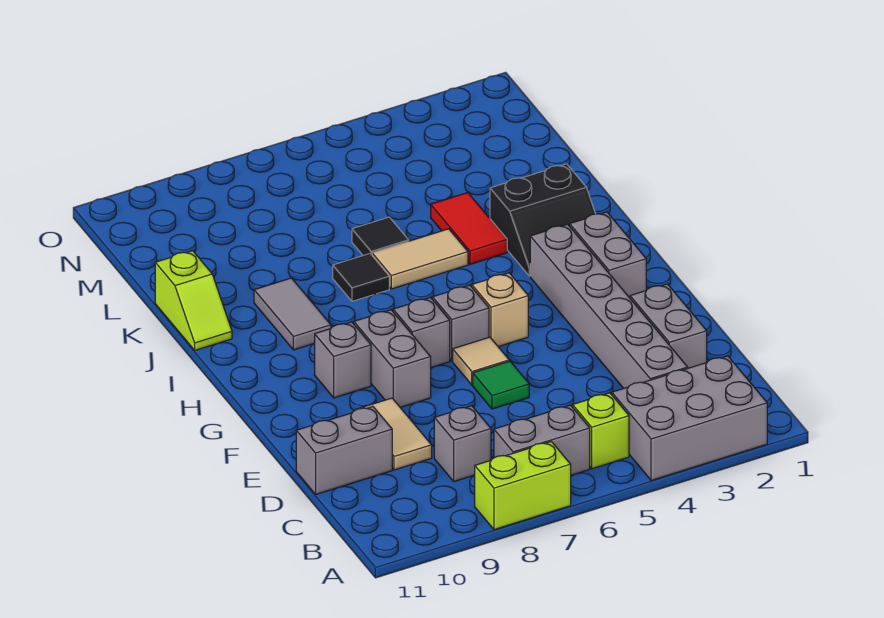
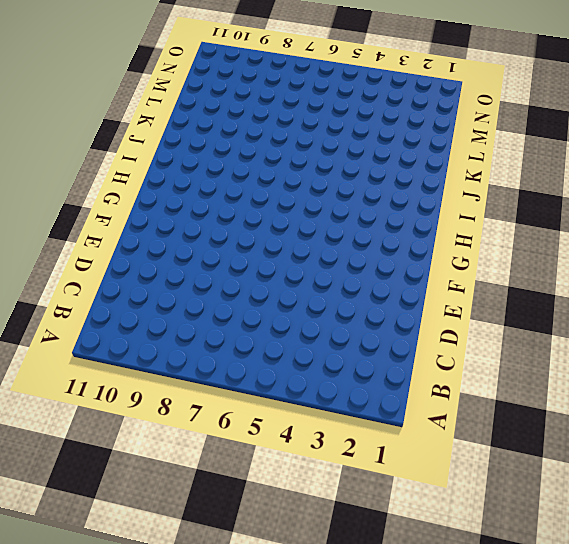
none -> grey 2x3 brick [612,356,767,481]
none -> lime 1x2 brick [474,441,571,530]
none -> lime 1x1 brick [573,393,629,469]

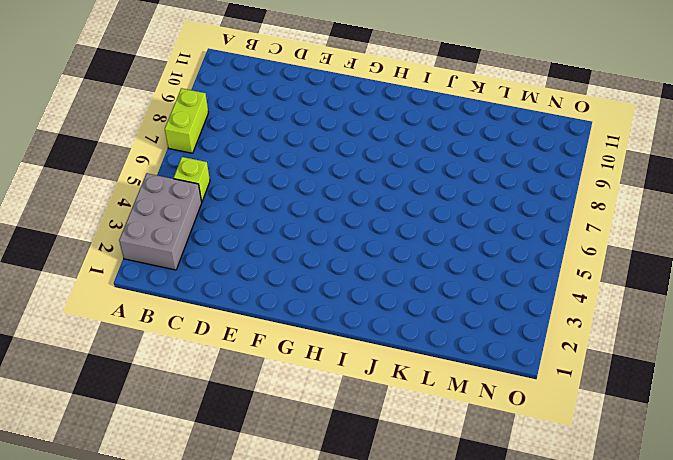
none -> grey 1x2 brick [494,405,590,475]
none -> grey 1x6 brick [530,224,688,388]
none -> grey 1x1 brick [434,406,491,482]

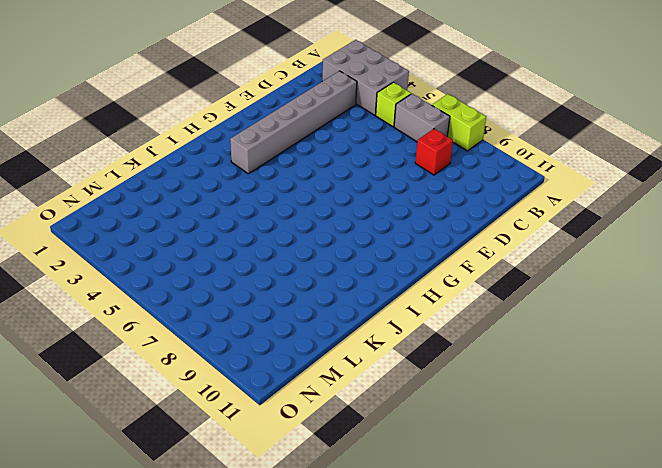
red 1x1 brick [415,129,453,175] -> grey 1x1 brick [434,406,491,482]
none -> grey 1x2 brick [630,284,707,368]
none -> tan 1x2 tile [355,398,432,470]
none -> grey 1x2 brick [296,406,392,494]

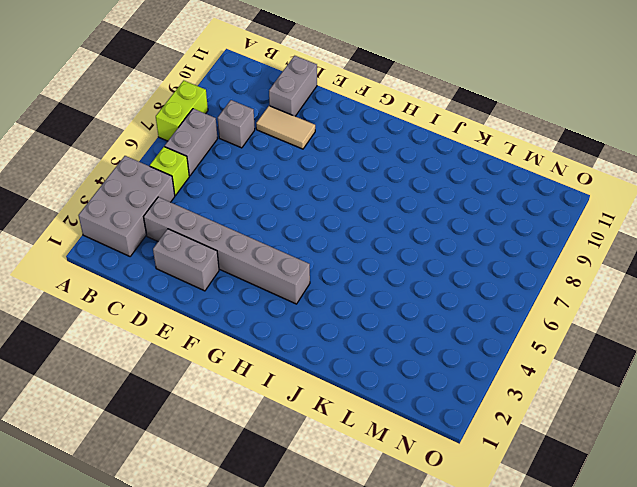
none -> green 1x1 tile [473,361,529,409]
none -> tan 1x1 tile [453,337,509,385]
none -> grey 1x2 brick [354,310,431,408]

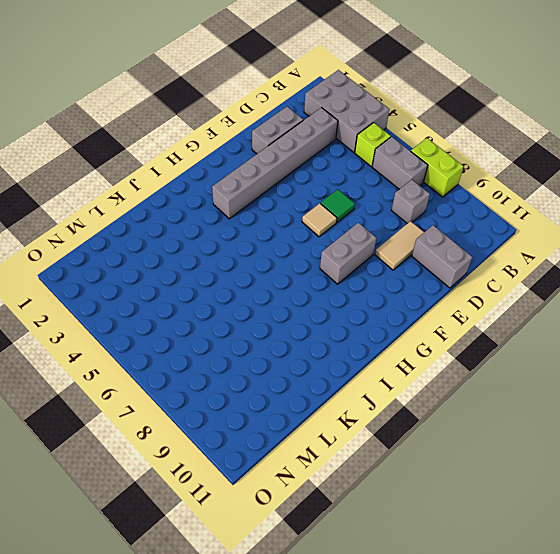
none -> grey 1x2 brick [570,212,646,298]
none -> tan 1x1 brick [472,273,528,347]
none -> grey 1x1 brick [432,285,489,361]

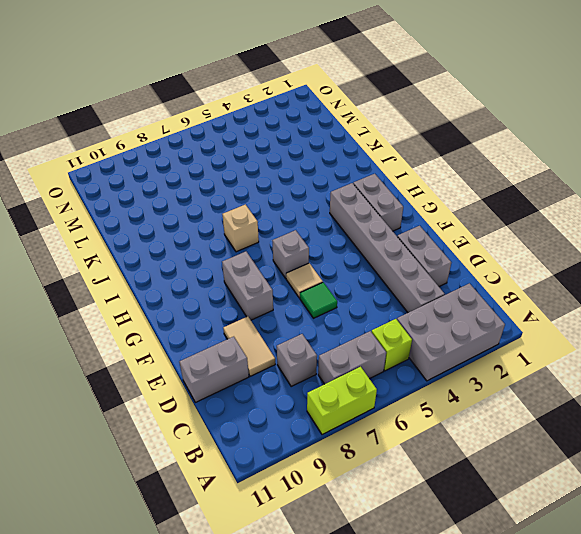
tan 1x1 brick [222,205,259,252] -> tan 1x1 brick moved to [472,273,528,347]
none -> grey 1x1 brick [393,298,450,368]
none -> grey 1x1 brick [315,322,371,398]
none -> black 2x2 slope [490,164,595,276]

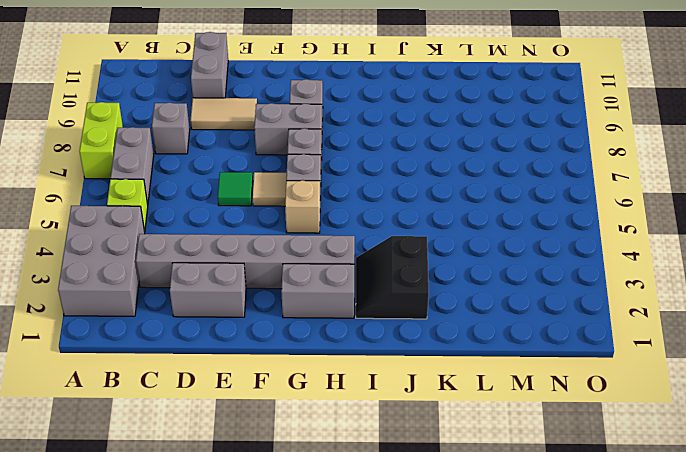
none -> grey 1x2 tile [254,278,331,350]
none -> red 1x2 tile [431,193,507,264]
none -> tan 1x2 tile [372,229,468,289]

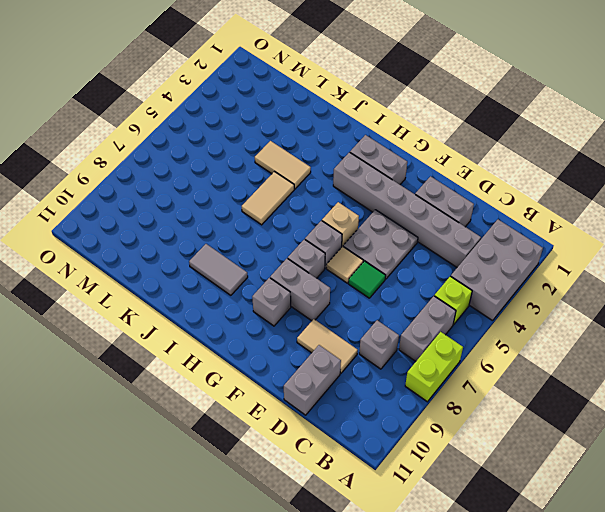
grey 2x2 plate [343,210,418,279] -> none
tan 1x2 tile [255,141,311,189] -> red 1x2 tile [431,193,507,264]
none -> black 2x2 slope [490,164,595,276]
none -> black 1x1 tile [333,254,389,301]
none -> lime 1x2 slope [155,251,232,350]

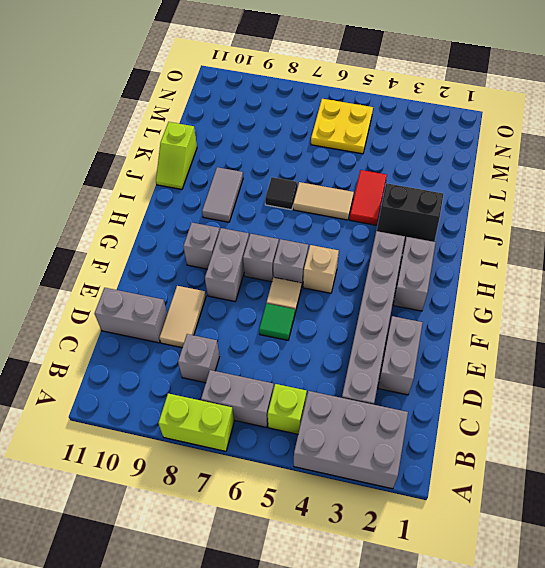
yellow 2x2 plate [311,99,373,154] -> none
none -> black 1x1 tile [352,217,409,255]

